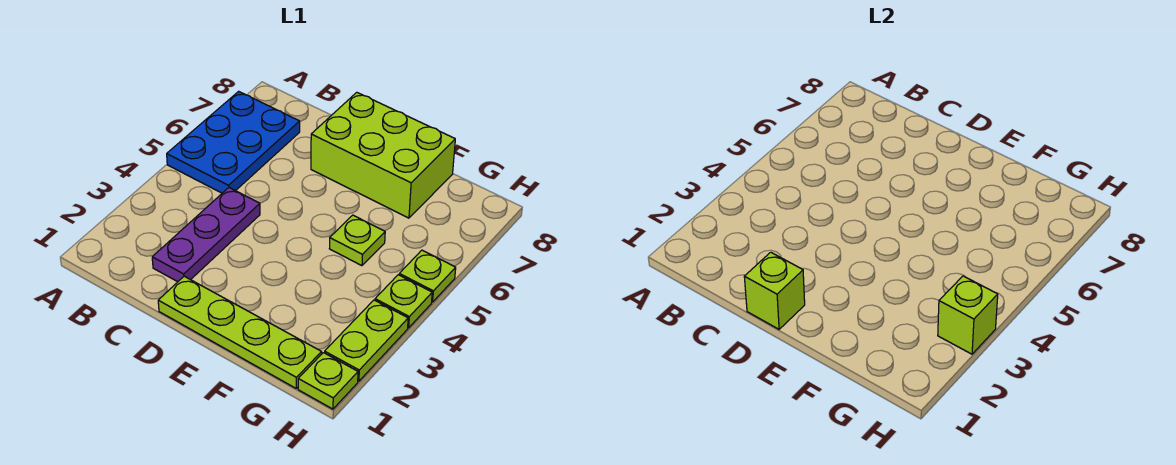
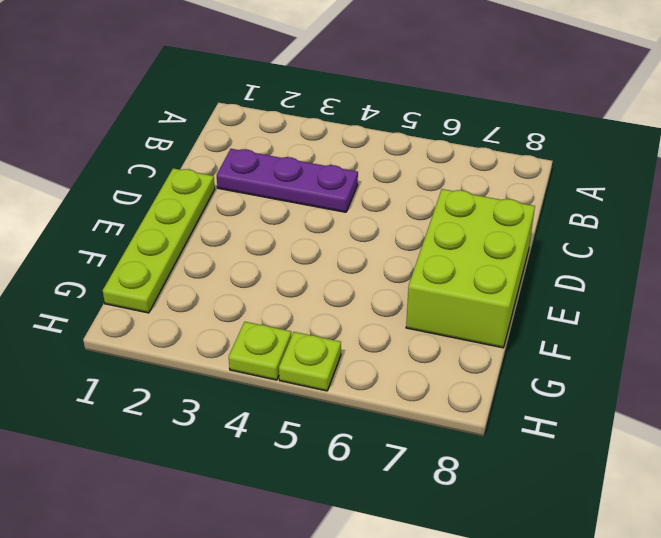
none -> blue 2x3 plate [167,91,300,193]
none -> lime 1x1 plate [329,215,385,266]

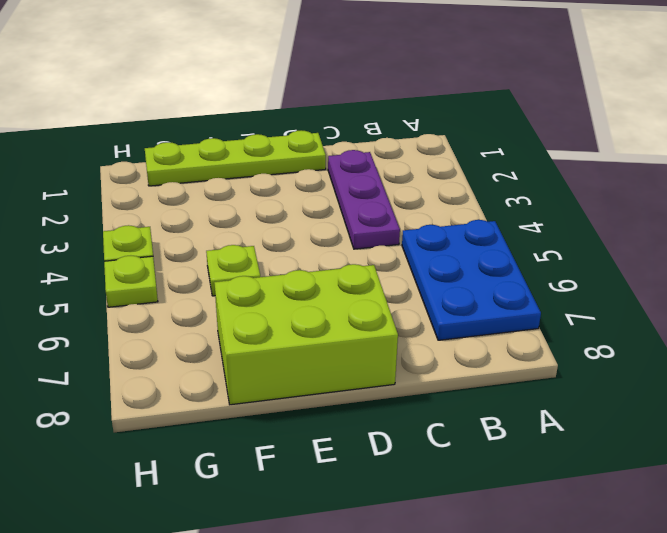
none -> lime 1x1 plate [298,353,358,409]
none -> lime 1x2 plate [325,300,408,381]

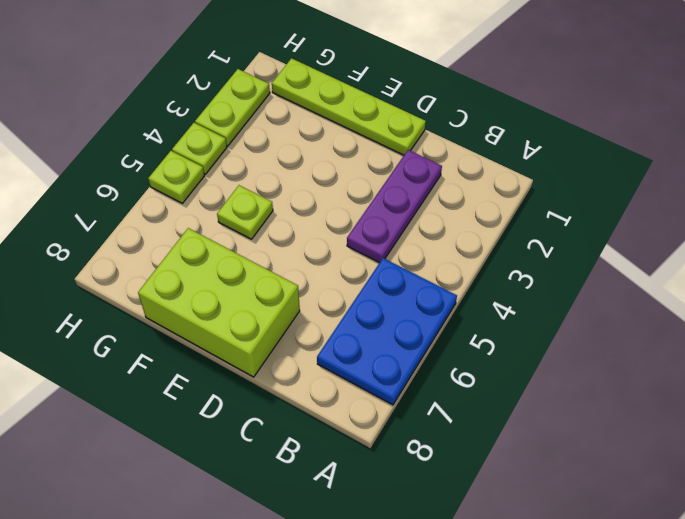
none -> lime 1x1 plate [298,353,358,409]
none -> lime 1x1 brick [744,252,805,329]

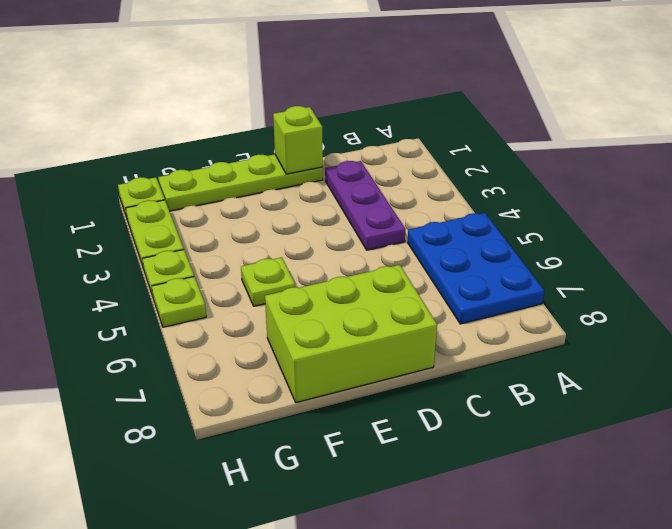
none -> lime 1x1 brick [938,276,998,354]

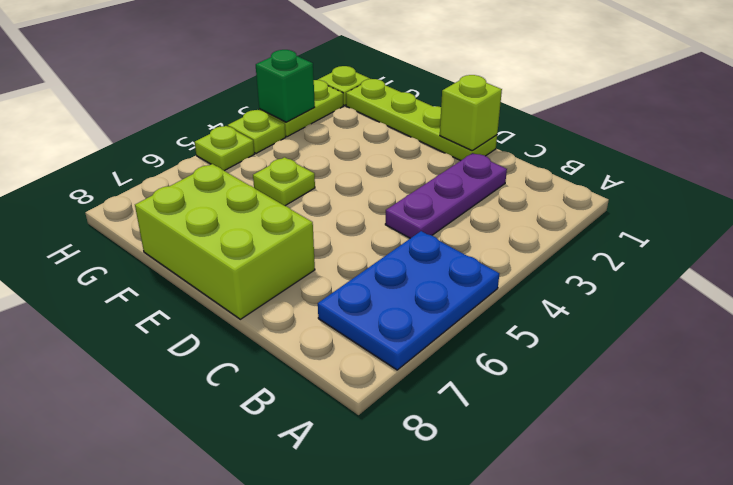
green 1x1 brick [256,50,315,122] -> lime 1x1 brick [938,276,998,354]

